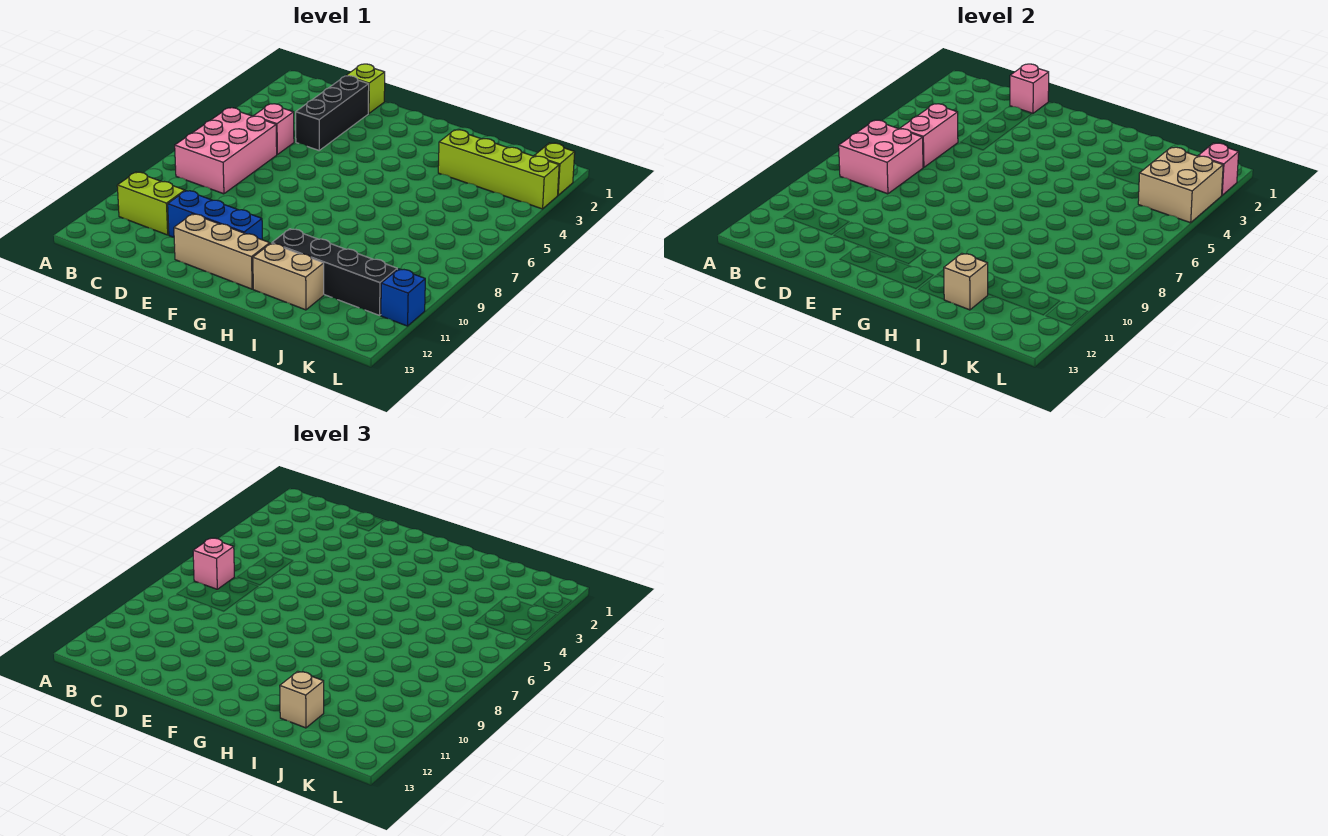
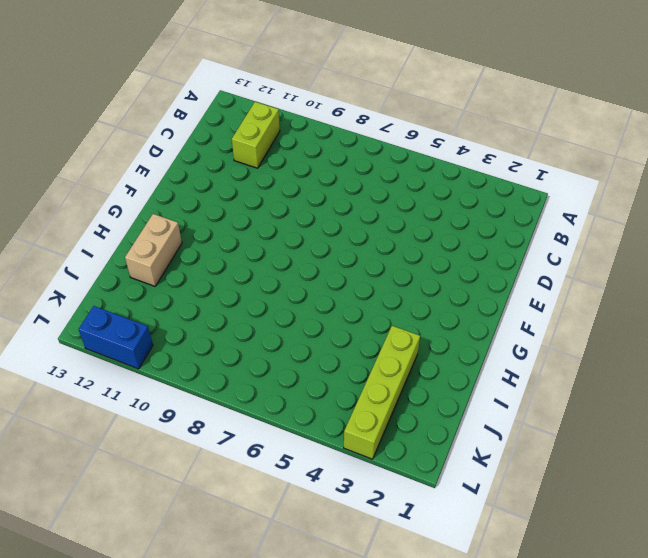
blue 1x2 brick [79,306,153,369] -> blue 1x1 brick [381,269,425,326]
none -> pink 2x3 brick [175,108,277,194]
none -> pink 1x1 brick [254,104,294,154]
none -> lime 1x1 brick [346,64,385,113]

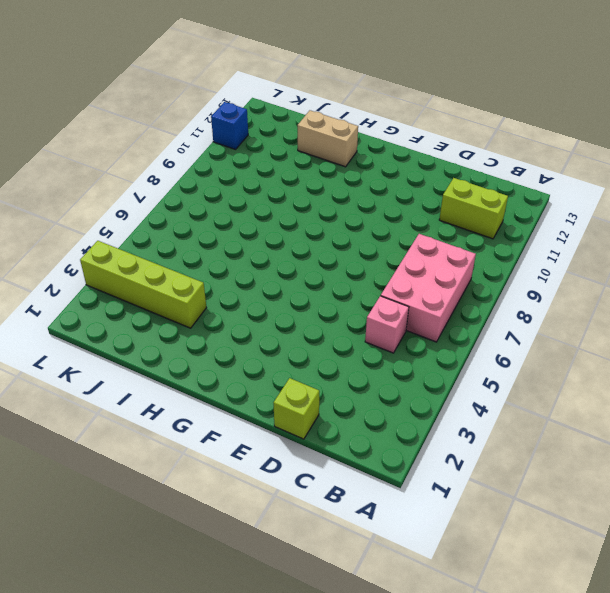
none -> black 1x3 brick [296,76,369,150]
none -> blue 1x3 brick [168,191,262,240]
none -> tan 1x3 brick [174,214,270,289]

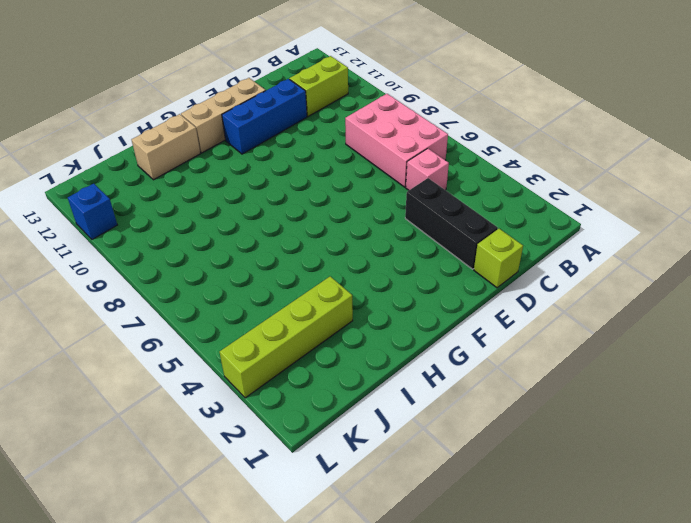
none -> black 1x4 brick [272,229,397,315]
none -> lime 1x1 brick [535,143,575,195]
none -> pink 2x2 brick [839,120,923,194]

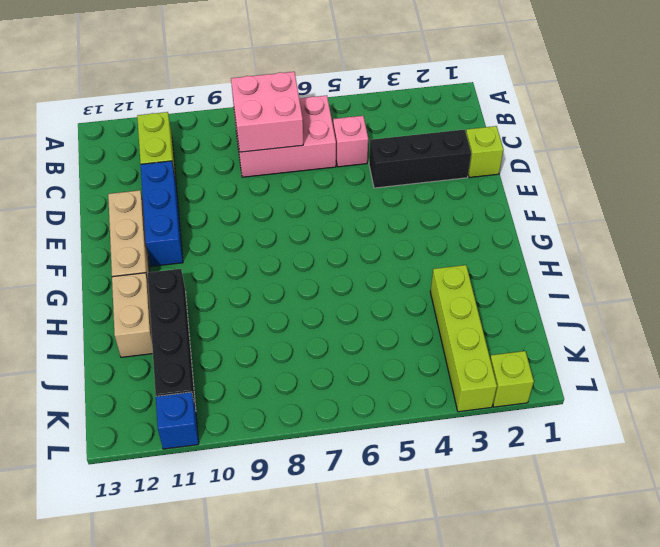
none -> pink 1x2 brick [900,104,958,167]
none -> pink 1x1 brick [1010,64,1049,113]
none -> tan 1x1 brick [944,253,988,310]

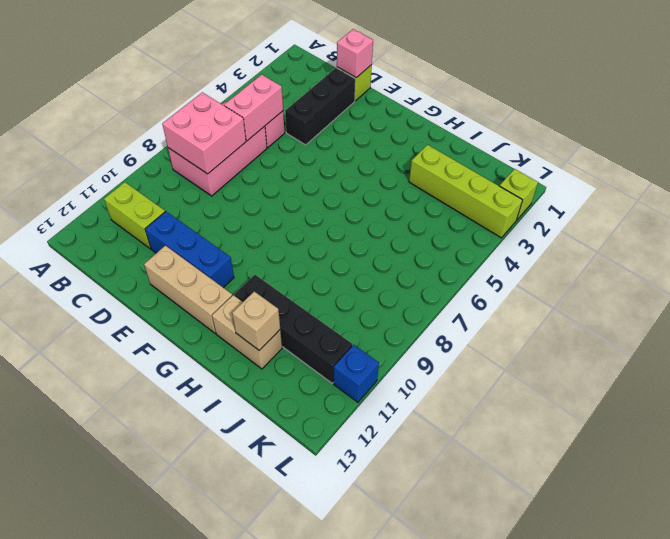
none -> tan 2x2 brick [1138,147,1223,223]
none -> pink 1x1 brick [1199,143,1239,195]
none -> pink 1x1 brick [193,538,234,589]

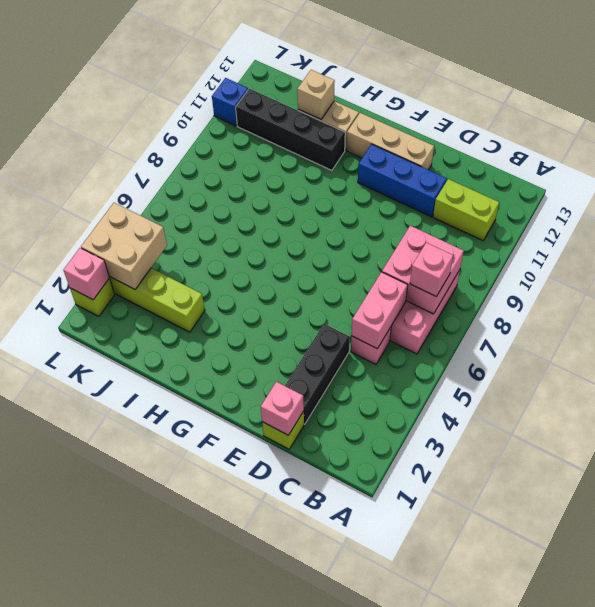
none -> tan 1x1 brick [280,671,324,728]

